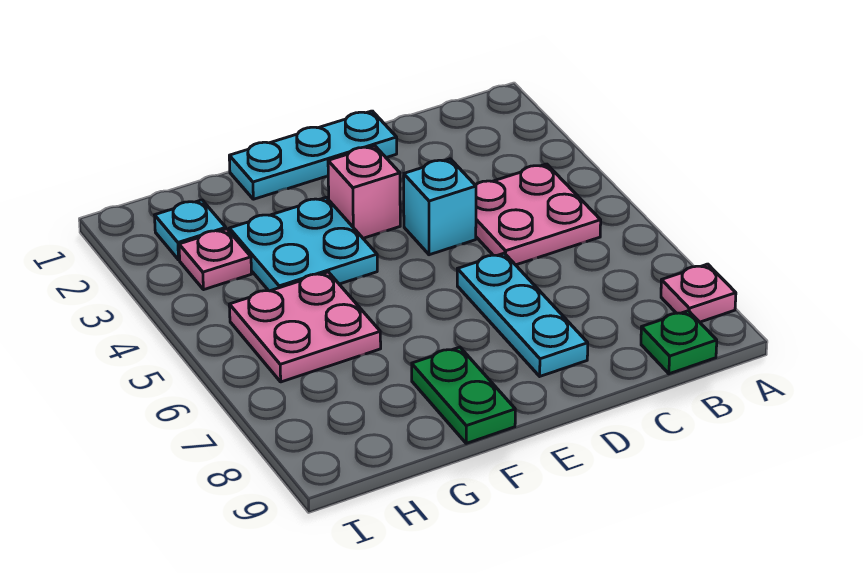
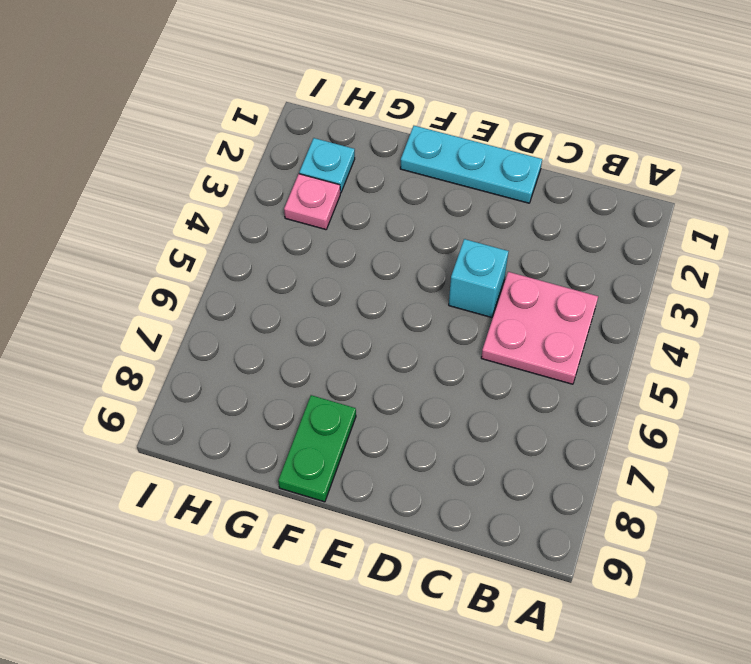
none -> pink 1x1 plate [661,264,736,322]
none -> green 1x1 plate [641,311,717,374]
none -> cyan 1x3 plate [457,253,588,376]

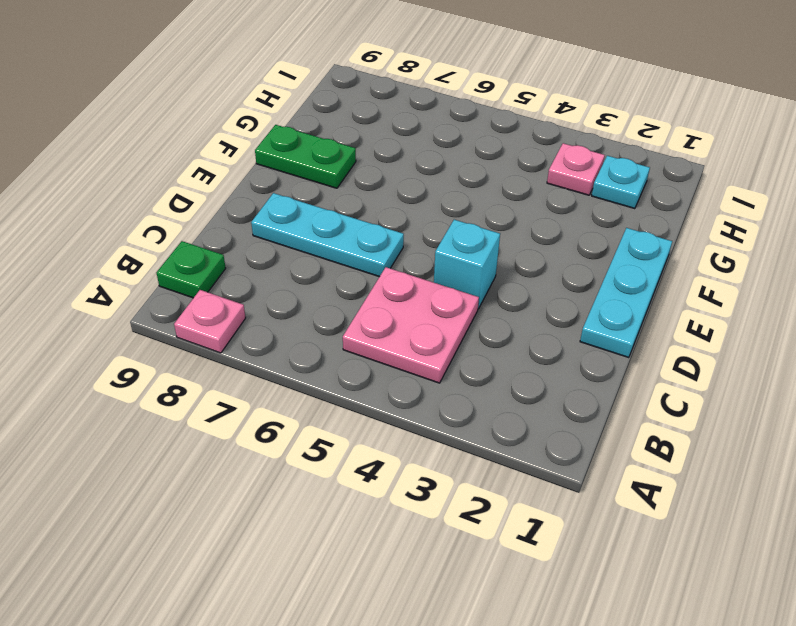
none -> pink 1x1 brick [328,146,400,238]
none -> cyan 2x2 plate [229,197,377,291]
none -> pink 2x2 plate [229,272,381,382]

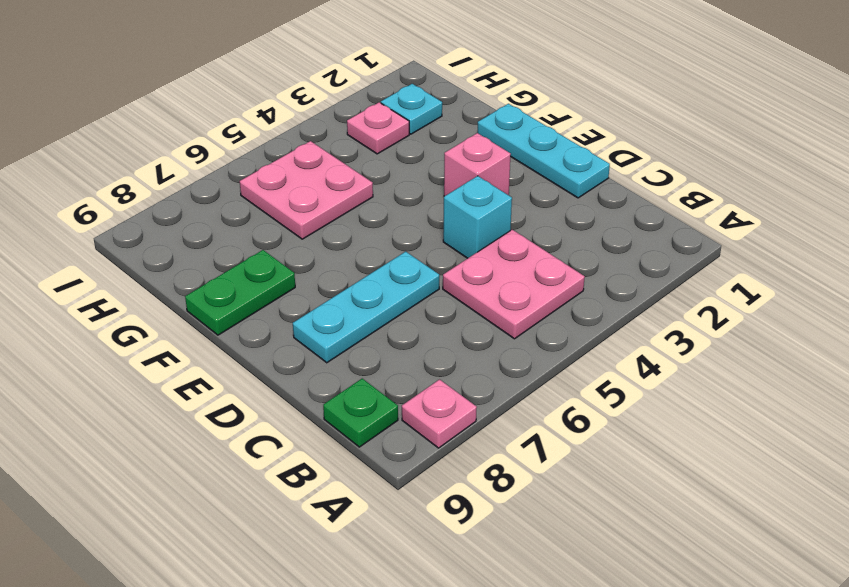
none -> cyan 2x2 plate [229,197,377,291]

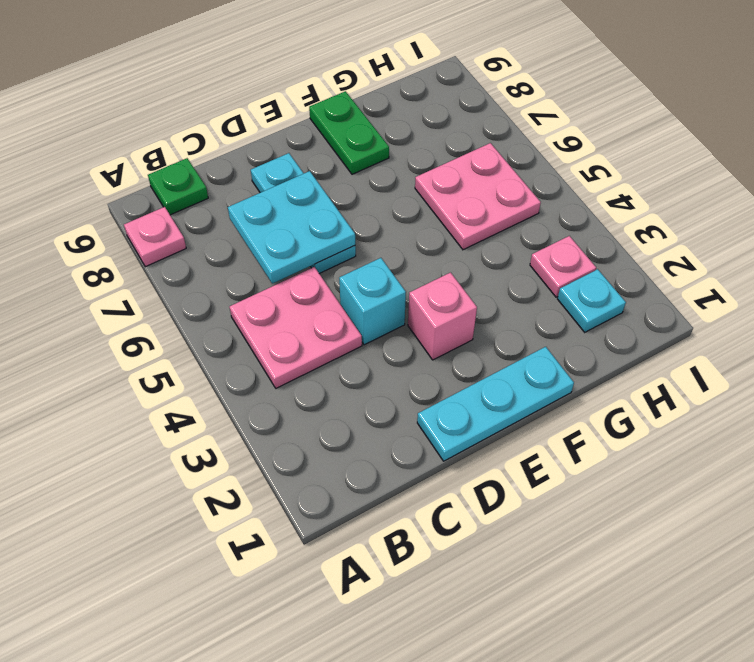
cyan 2x2 plate [228,171,355,284] -> cyan 2x2 plate moved to [229,197,377,291]

